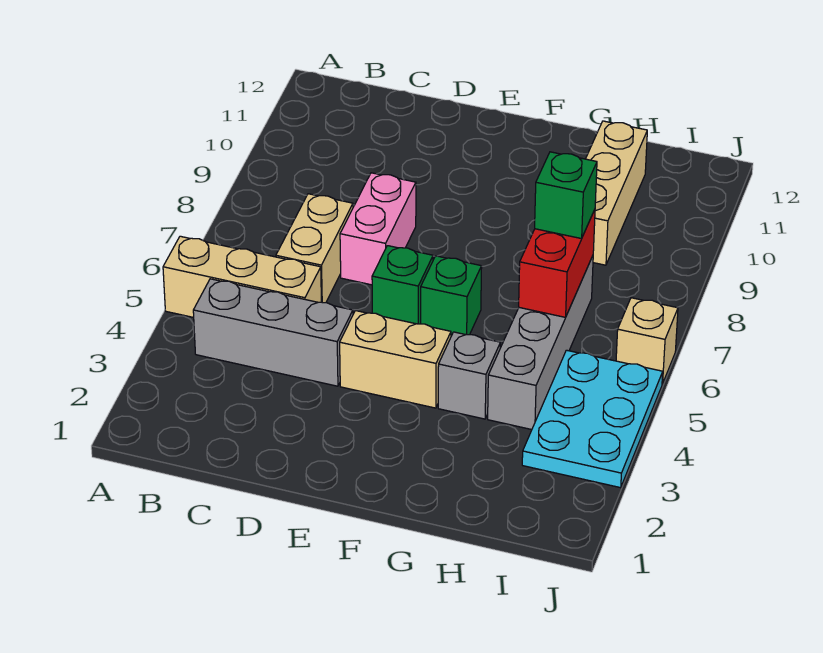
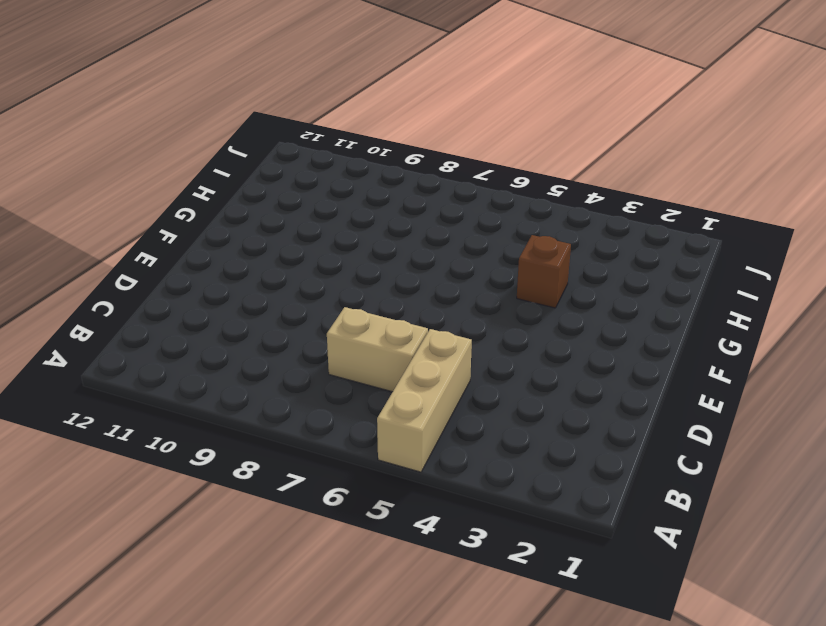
brown 1x1 brick [517,235,571,308] -> grey 1x1 brick [438,332,500,419]
none -> grey 1x3 brick [193,279,353,386]
none -> pink 1x2 brick [340,173,416,285]
none -> tan 1x2 brick [340,311,451,408]

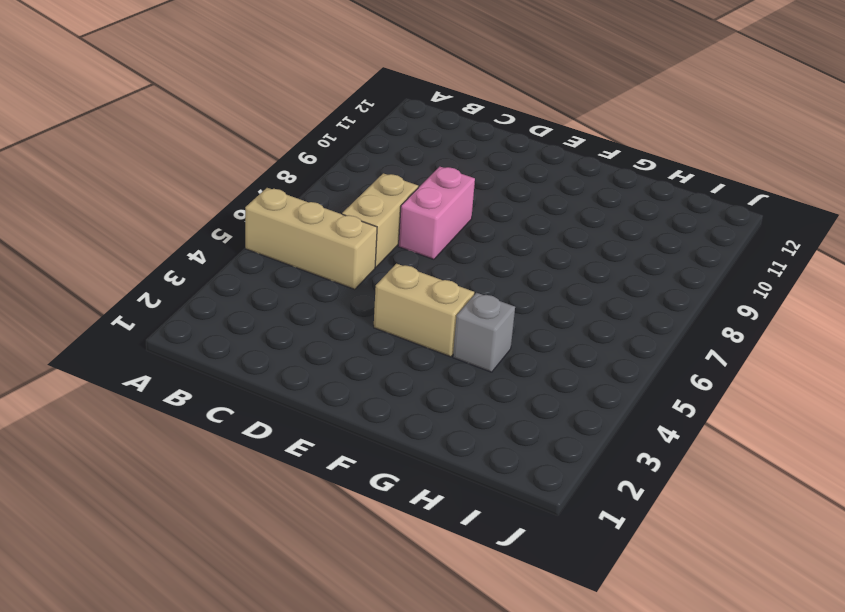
none -> grey 1x3 brick [193,279,353,386]
none -> green 1x1 brick [372,246,433,324]
none -> green 1x1 brick [421,256,482,336]

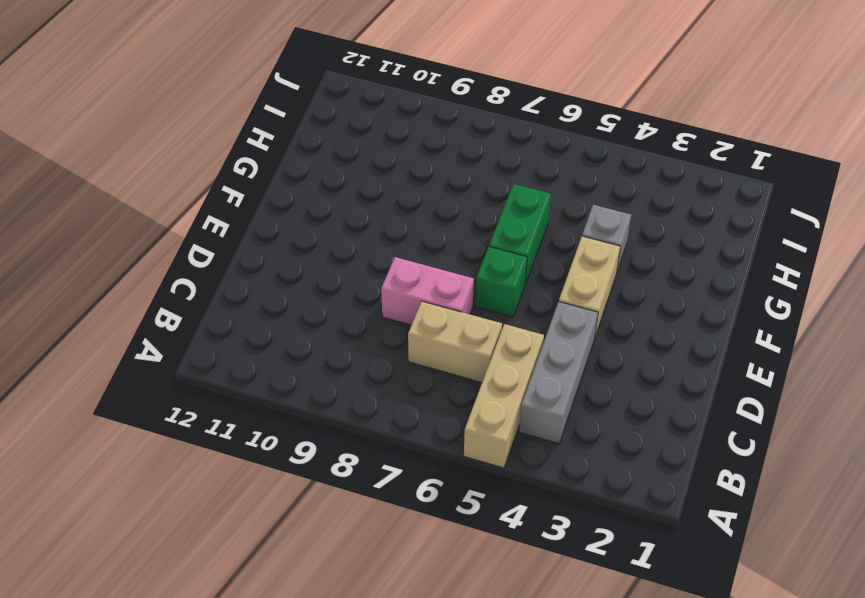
green 1x2 brick [489,184,551,284] -> green 1x1 brick [421,256,482,336]
none -> grey 1x4 brick [488,256,593,430]
none -> tan 1x3 brick [586,121,647,265]
none -> cyan 2x3 plate [522,350,663,488]

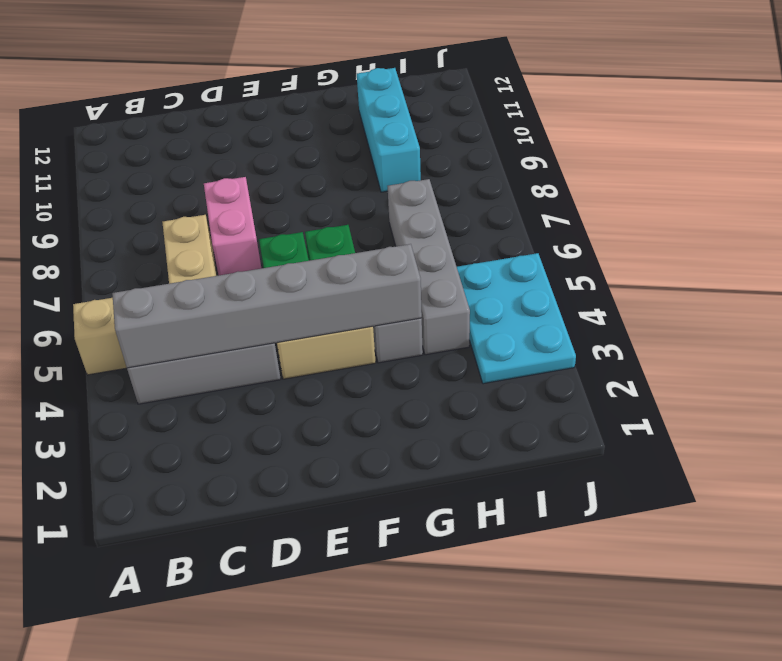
grey 1x6 brick [112,244,422,368] -> none
cyan 1x3 brick [357,68,421,192] -> tan 1x3 brick [586,121,647,265]
none -> tan 1x1 brick [616,298,678,384]
none -> red 1x2 brick [519,210,595,317]
none -> green 1x1 brick [535,152,597,239]

